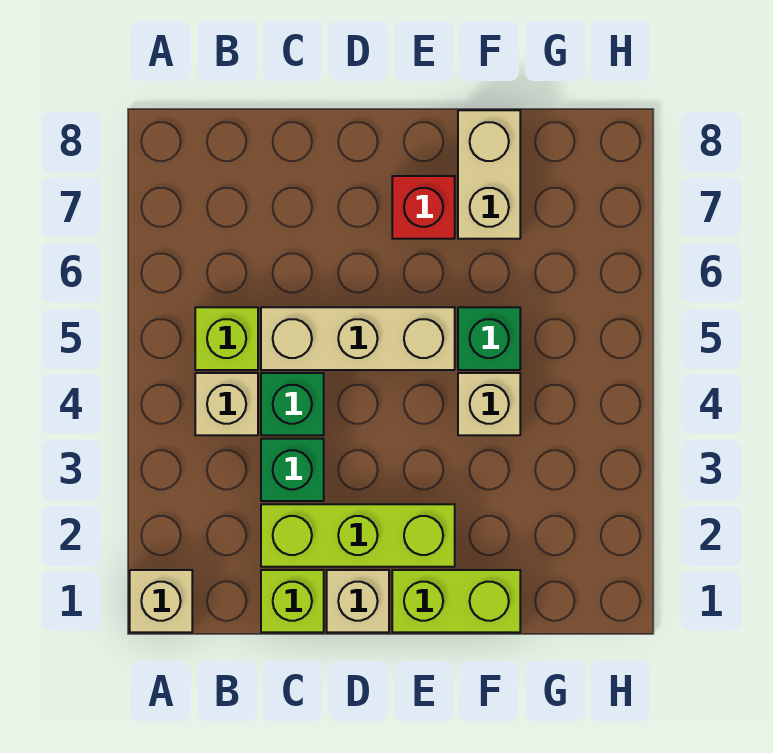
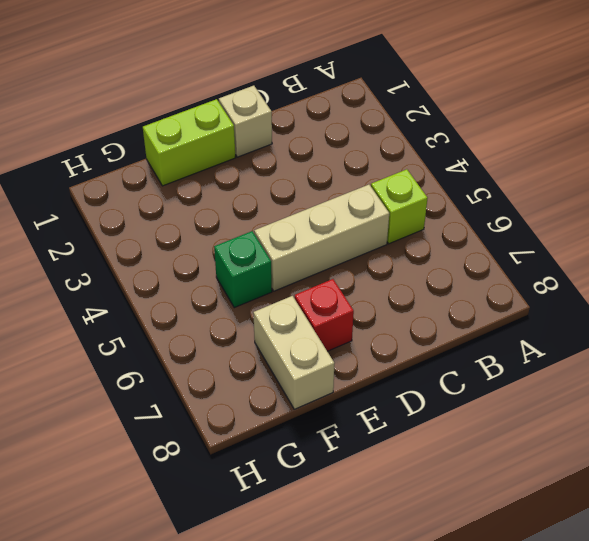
none -> tan 1x1 brick [130,570,192,632]
none -> tan 1x1 brick [195,373,258,435]
none -> lime 1x1 brick [261,570,324,632]

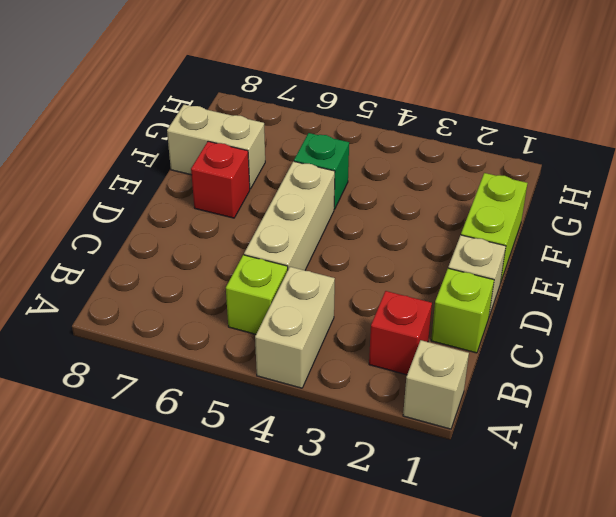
tan 1x2 brick [255,267,335,388] -> tan 1x1 brick [195,373,258,435]
red 1x1 brick [369,291,432,375] -> none
none -> lime 1x3 brick [261,504,455,567]
none -> green 1x1 brick [261,439,324,501]
none -> green 1x1 brick [261,373,324,435]

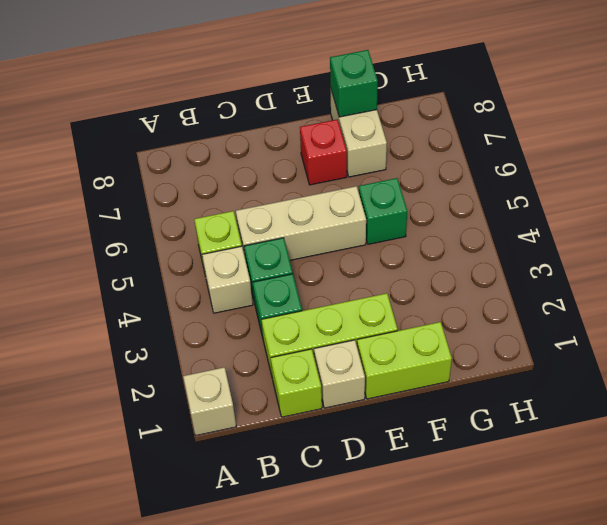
green 1x1 brick [330,50,378,117] -> none
none -> tan 1x1 brick [458,373,520,435]

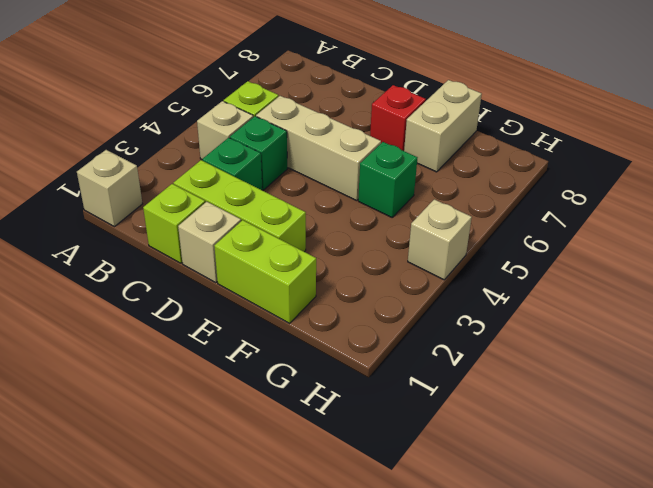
tan 1x1 brick [408,199,472,280] -> tan 1x1 brick moved to [458,373,520,435]

